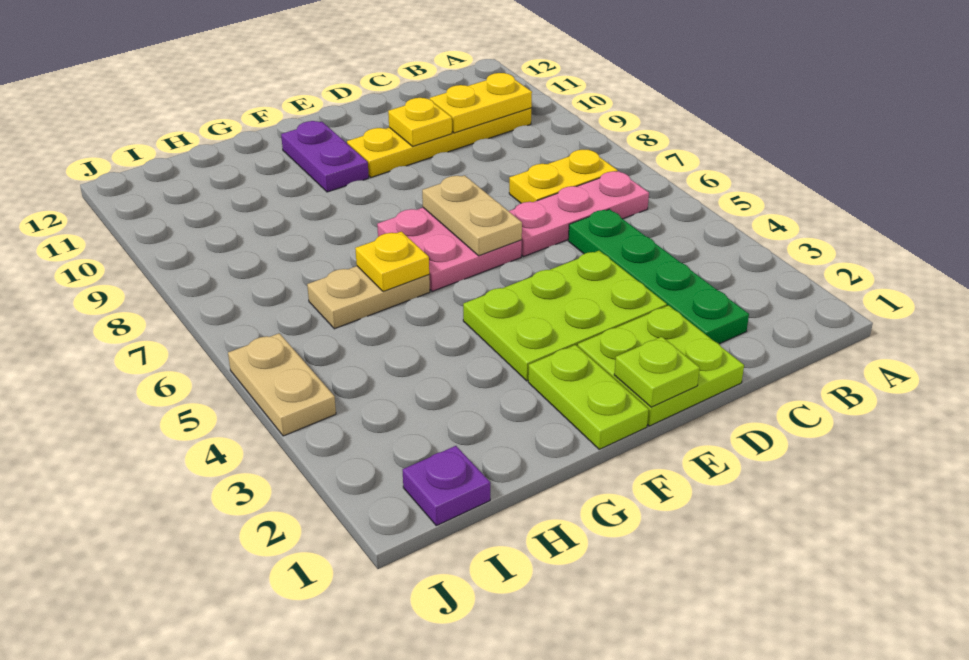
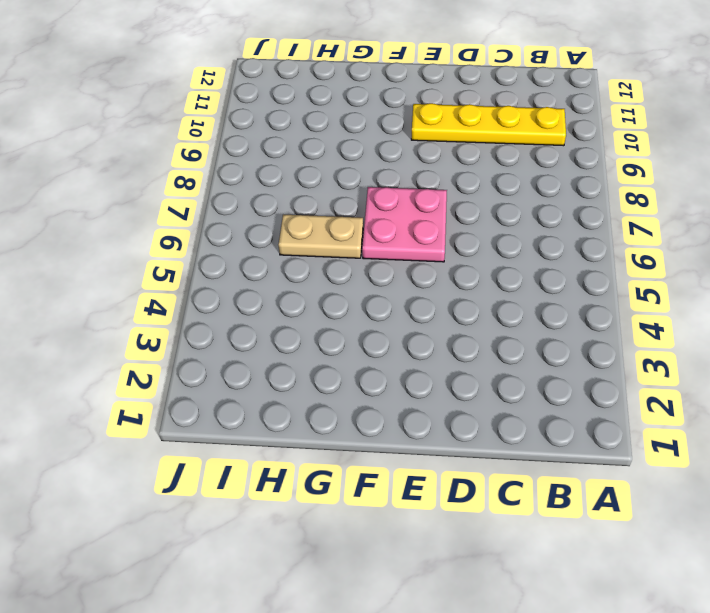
none -> pink 1x3 plate [509,171,649,257]
none -> yellow 1x2 plate [509,150,618,203]
none -> green 1x4 plate [568,209,749,344]

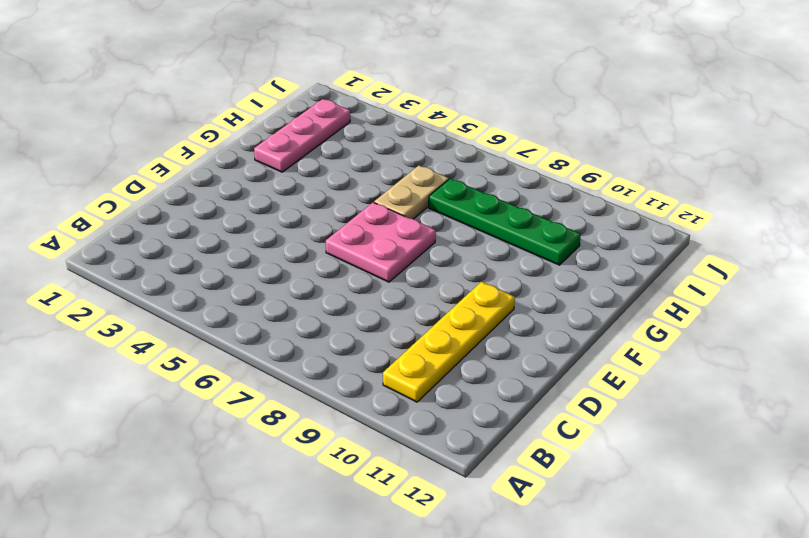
pink 1x3 plate [254,99,350,172] -> pink 1x3 plate moved to [509,171,649,257]
green 1x4 plate [429,179,581,265] -> green 1x4 plate moved to [568,209,749,344]
none -> yellow 1x2 plate [509,150,618,203]
none -> lime 2x2 plate [578,305,744,426]
none -> lime 2x3 plate [463,251,667,381]

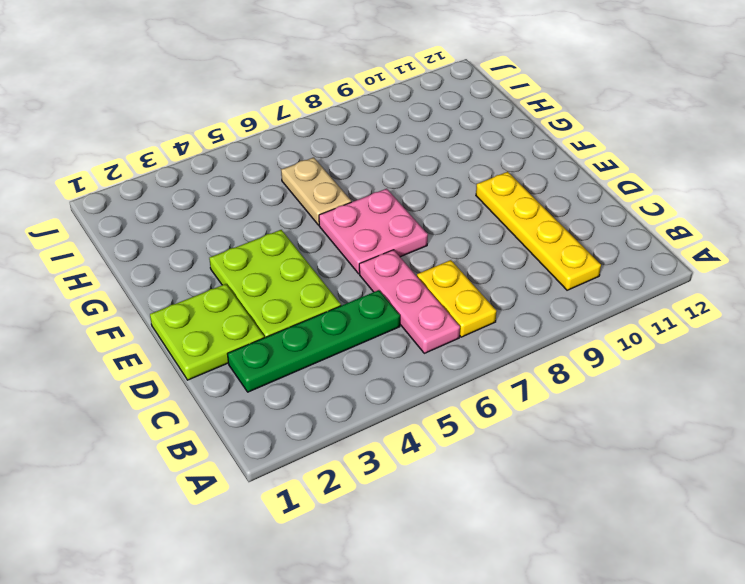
none -> lime 1x2 plate [528,345,649,449]
none -> purple 1x2 plate [281,121,369,192]
none -> purple 1x1 plate [403,446,490,526]

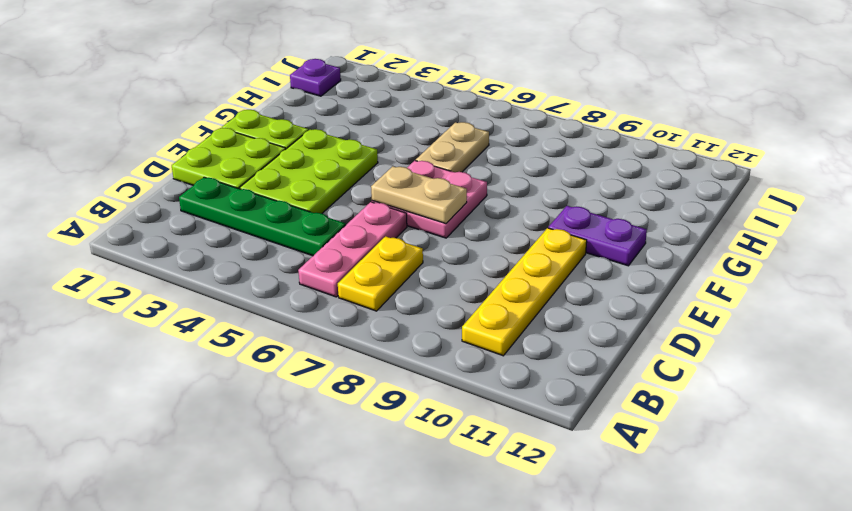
none -> tan 1x2 plate [228,333,336,436]
none -> yellow 1x2 plate [430,73,532,133]
none -> yellow 1x1 plate [388,98,452,146]

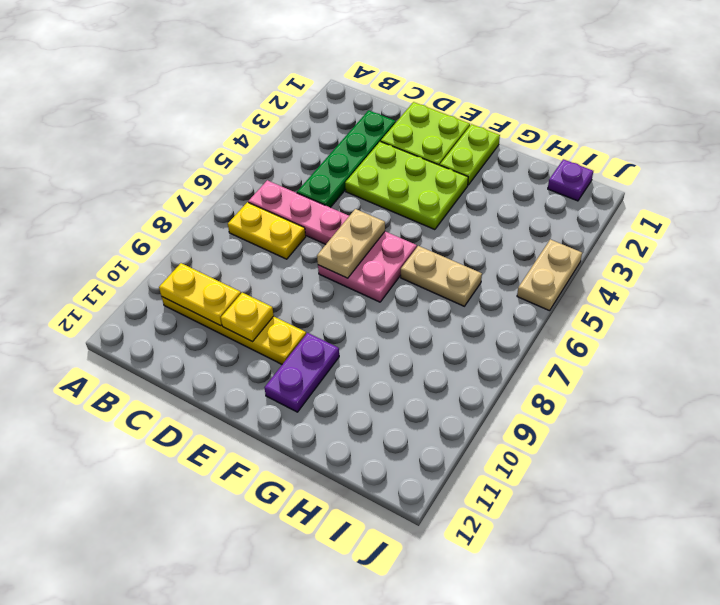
none -> lime 1x1 plate [614,337,700,407]
none -> yellow 1x1 plate [355,232,429,292]

